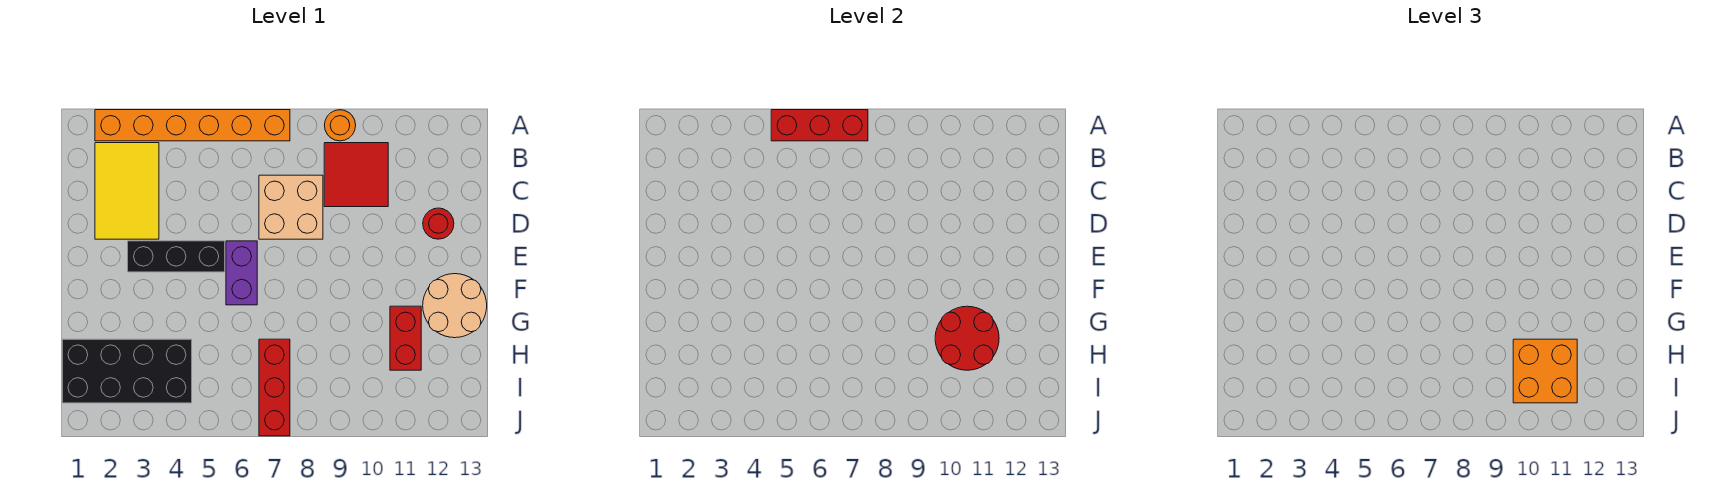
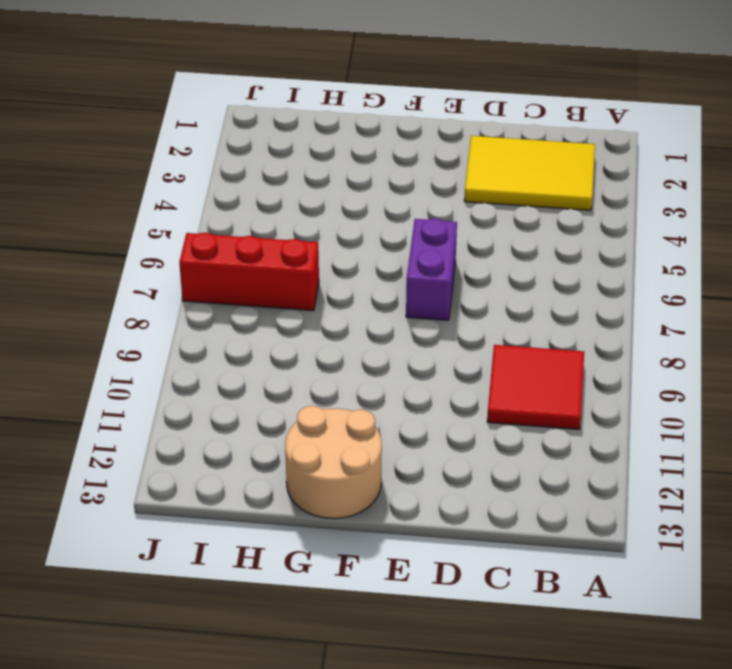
purple 1x2 brick [406,218,457,320] -> purple 1x2 brick turned to [226,241,257,305]
none -> orange 1x6 brick [95,110,290,141]
none -> orange 1x1 round brick [324,110,356,141]
none -> tan 2x2 brick [259,175,323,239]

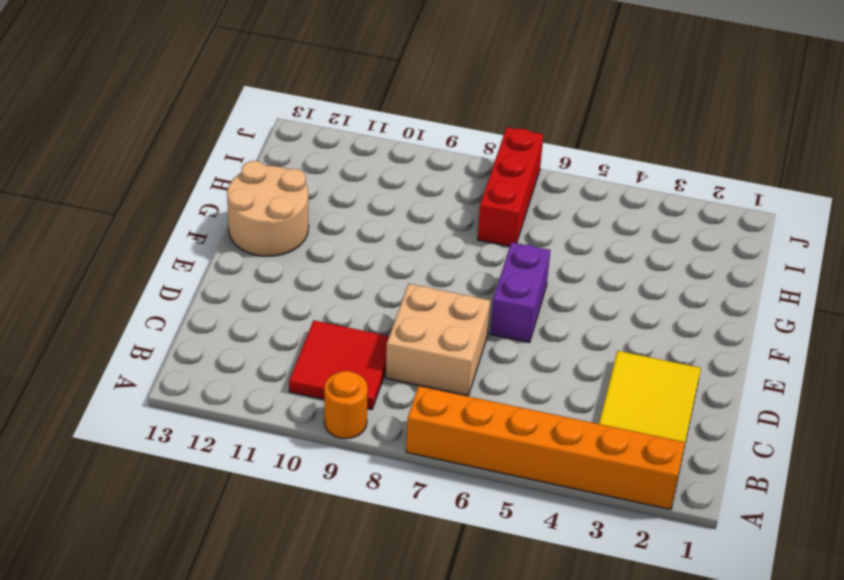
none -> red 1x1 round brick [423,208,454,239]
none -> black 1x3 brick [128,241,225,272]
none -> red 1x2 brick [390,306,421,370]

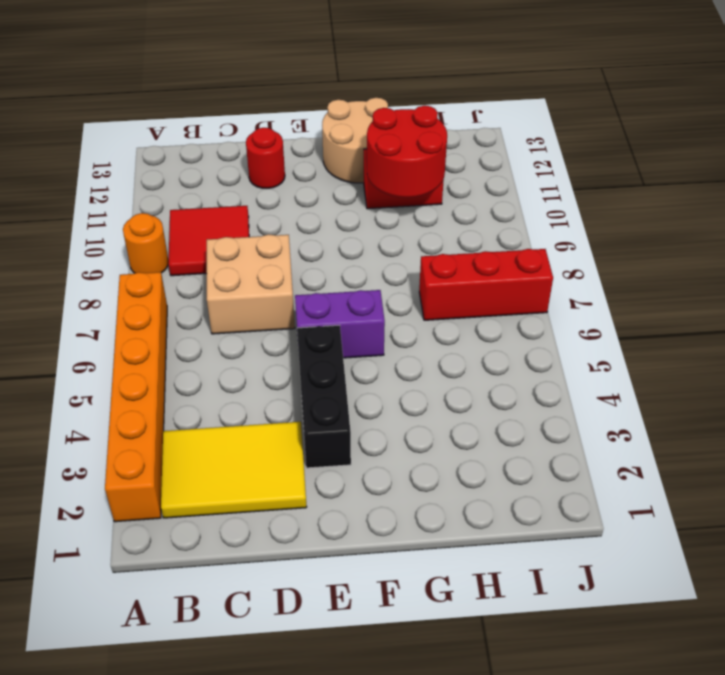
none -> black 2x4 brick [62,339,192,403]
none -> red 1x3 brick [771,110,868,141]
none -> orange 2x2 brick [1513,339,1577,403]

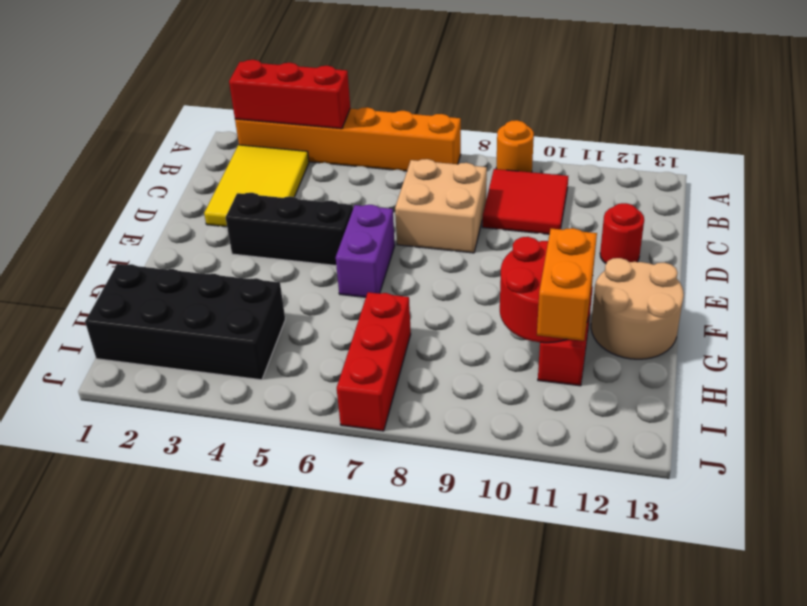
red 1x3 brick [229,60,350,129] -> red 1x3 brick moved to [771,110,868,141]
orange 1x2 brick [537,228,597,341] -> orange 2x2 brick [1513,339,1577,403]

